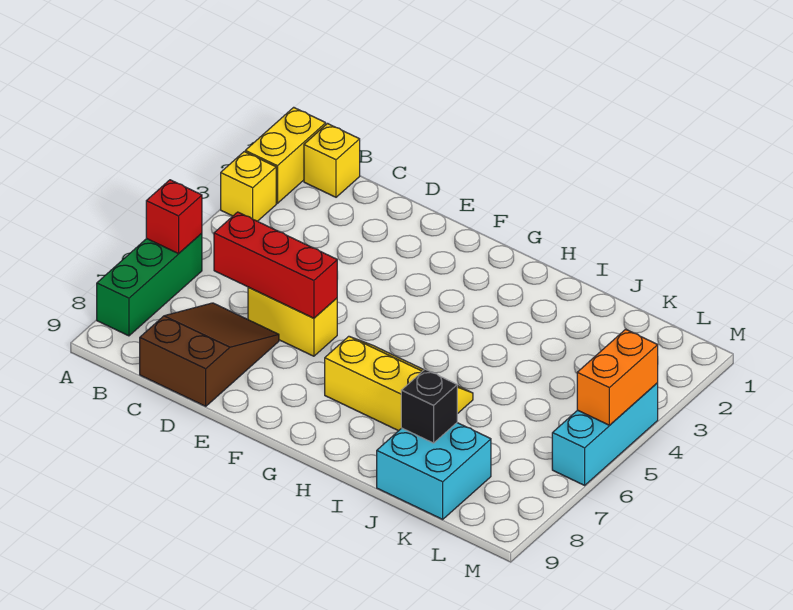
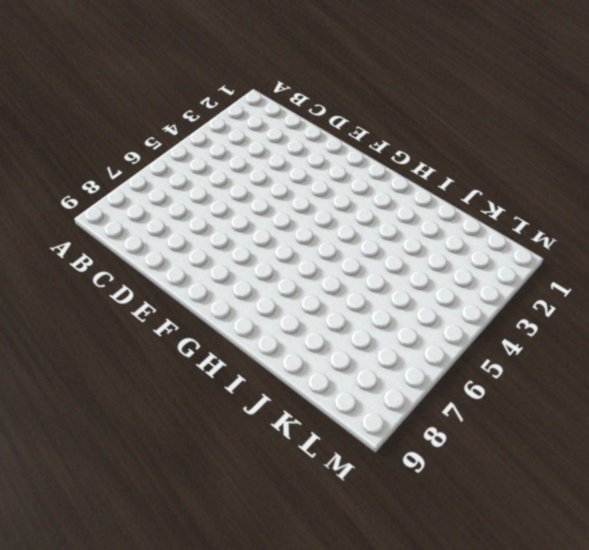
none -> yellow 1x2 brick [245,107,326,203]
none -> yellow 1x1 brick [221,152,276,221]
none -> green 1x3 brick [97,233,202,336]

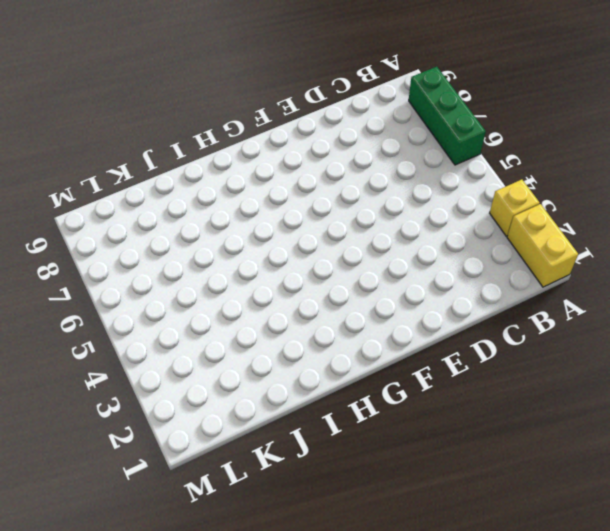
none -> yellow 1x1 brick [304,124,360,197]
none -> brown 2x3 slope [140,303,279,406]
none -> yellow 1x2 brick [248,287,337,356]

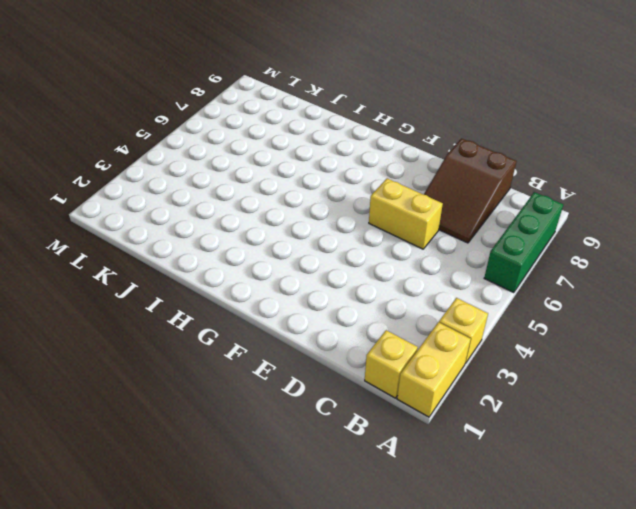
none -> yellow 2x3 slope [325,336,473,431]
none -> cyan 2x2 brick [377,423,491,519]
none -> cyan 1x3 brick [552,383,658,485]

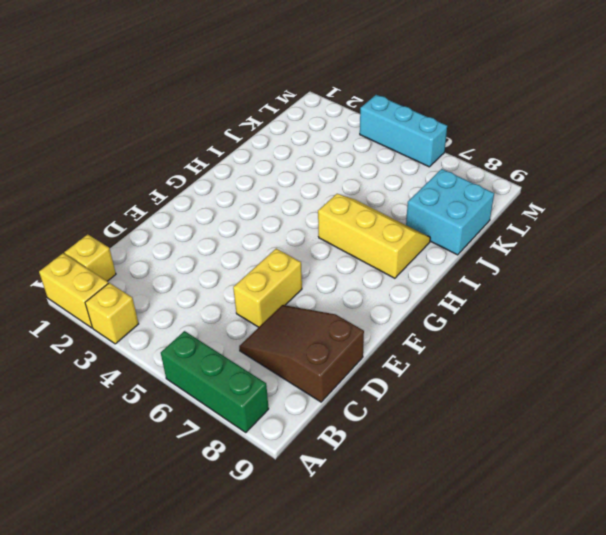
yellow 2x3 slope [318,194,430,278] -> yellow 2x3 slope turned to [325,336,473,431]
none -> red 1x1 brick [146,180,202,254]
none -> red 1x3 brick [214,212,337,318]
none -> black 1x1 brick [401,369,457,443]

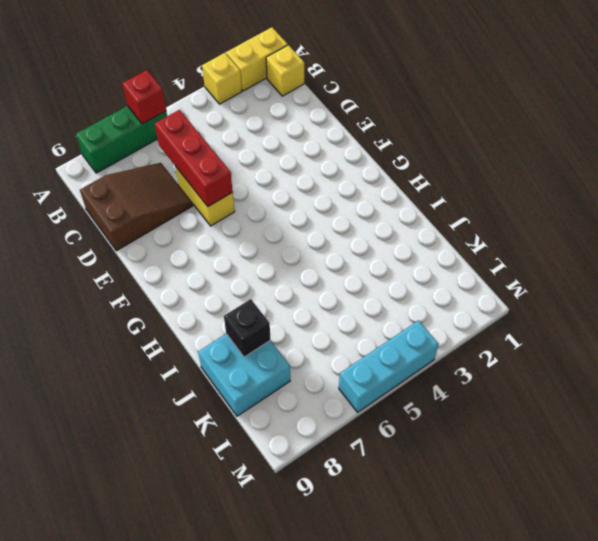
none -> yellow 2x3 slope [325,336,473,431]
none -> orange 1x2 brick [577,329,658,425]

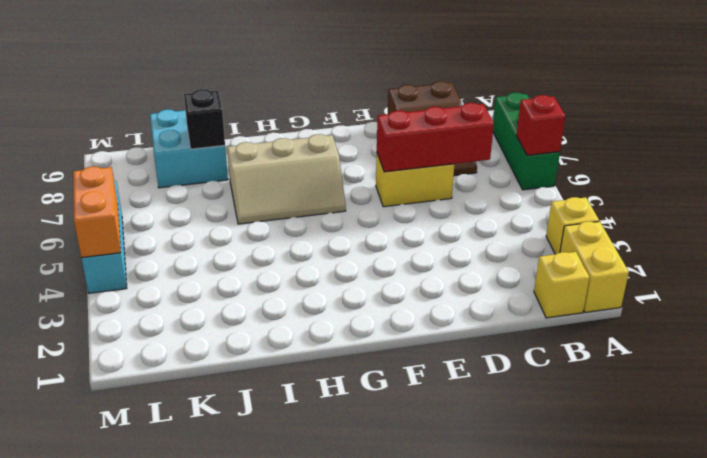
tan 2x3 slope [227,134,346,224] -> yellow 2x3 slope [325,336,473,431]

